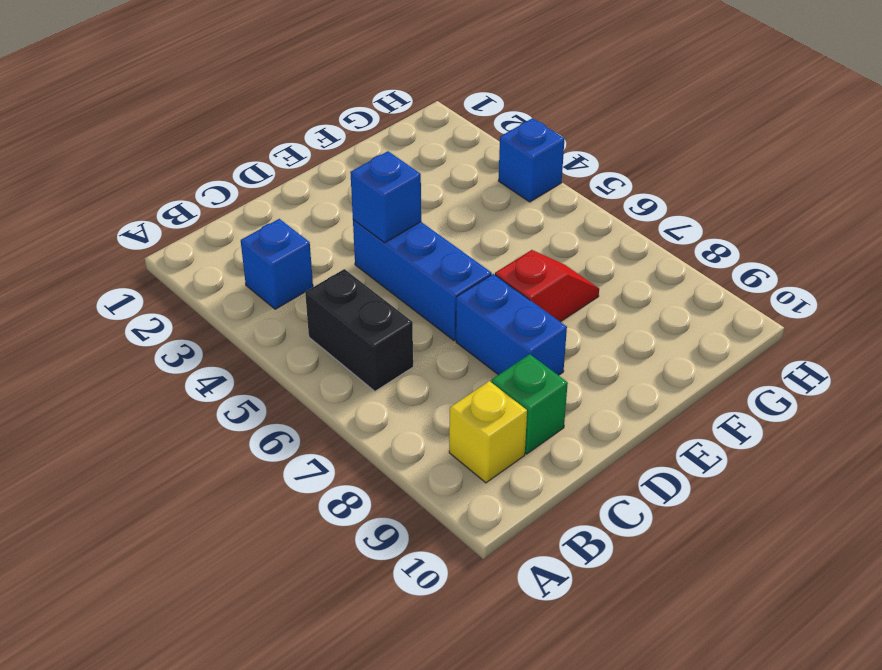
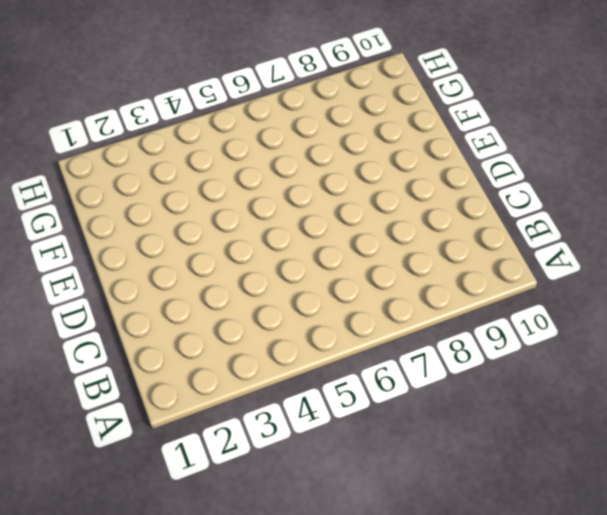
none -> blue 1x1 brick [241,219,313,309]
none -> black 1x2 brick [305,269,413,391]

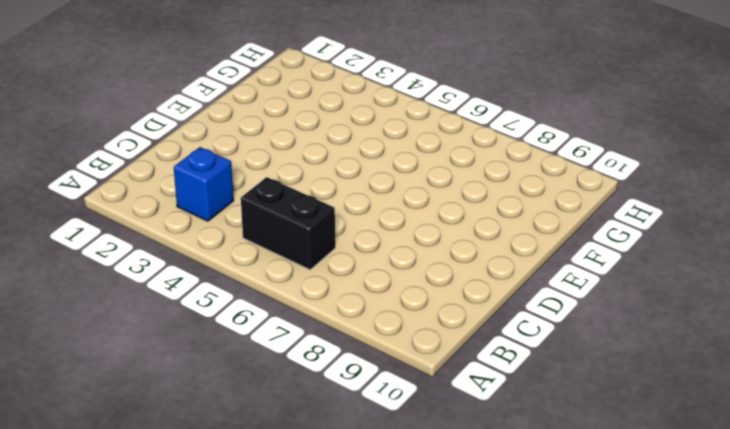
none -> yellow 1x1 brick [449,381,527,483]
none -> green 1x1 brick [491,354,568,454]

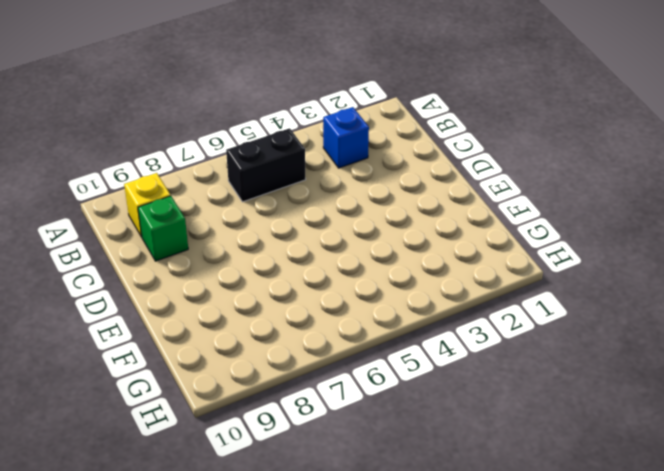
none -> blue 1x3 brick [353,220,492,341]
none -> blue 1x2 brick [456,274,567,375]

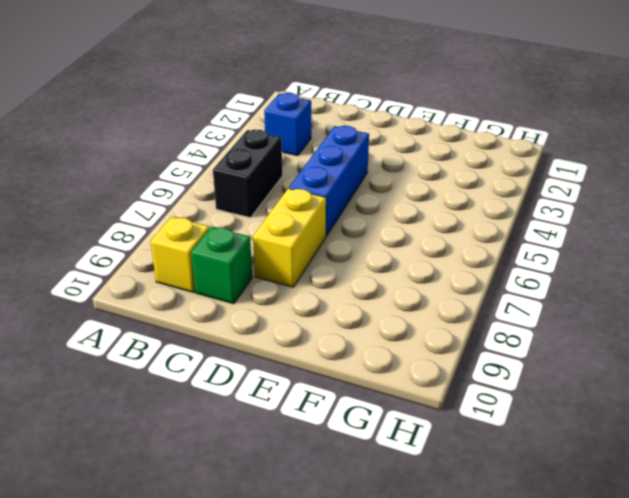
yellow 1x2 brick [253,188,326,287] -> blue 1x2 brick [456,274,567,375]
none -> red 1x2 slope [495,250,599,322]
none -> blue 1x1 brick [499,118,564,202]

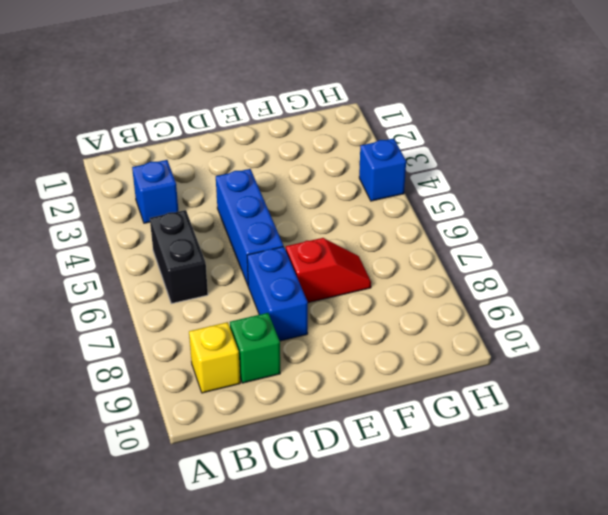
none -> blue 1x1 brick [350,151,421,243]

